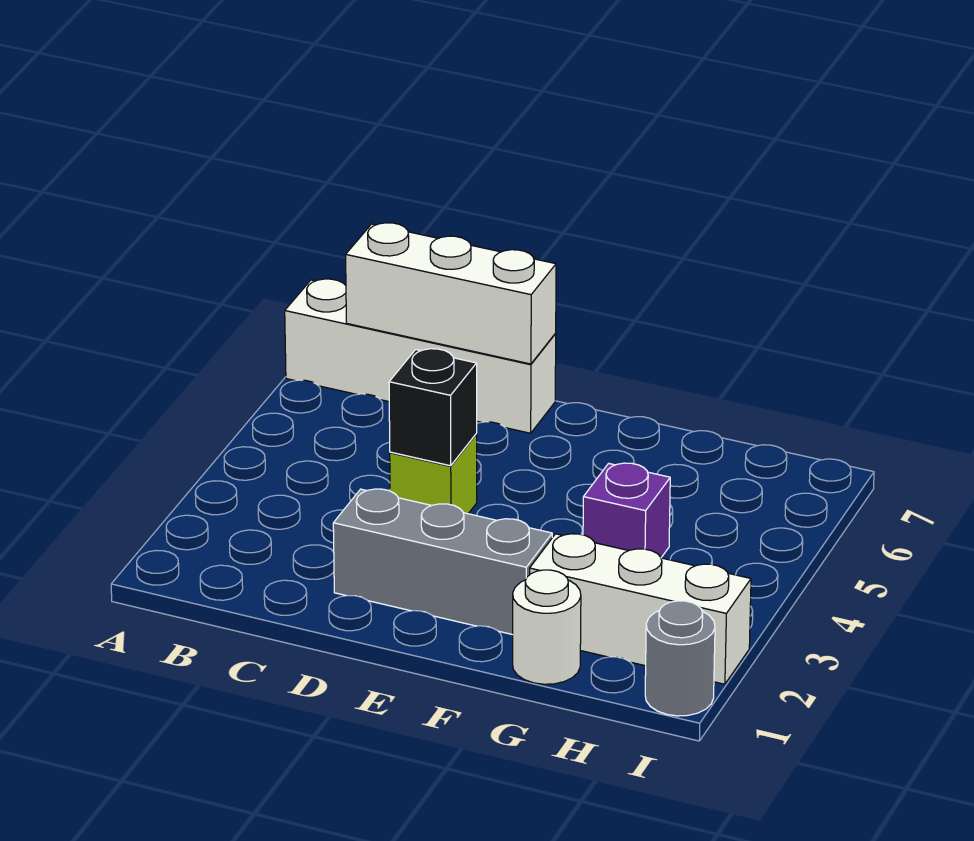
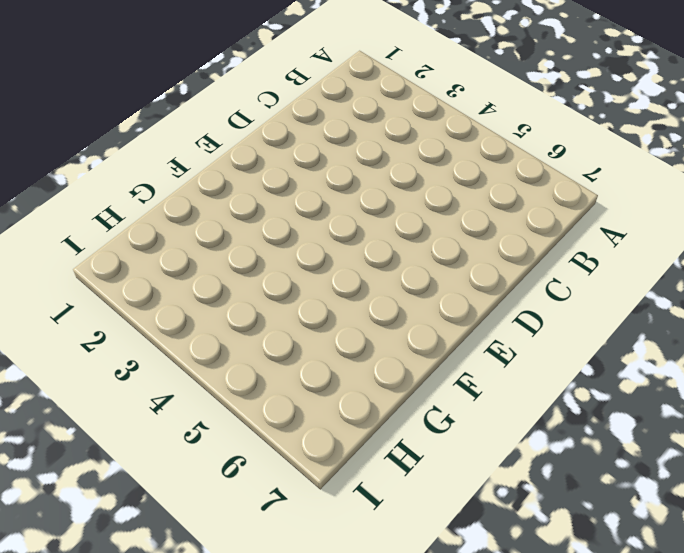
none -> white 1x4 brick [285,279,556,433]
none -> grey 1x3 brick [333,489,552,635]

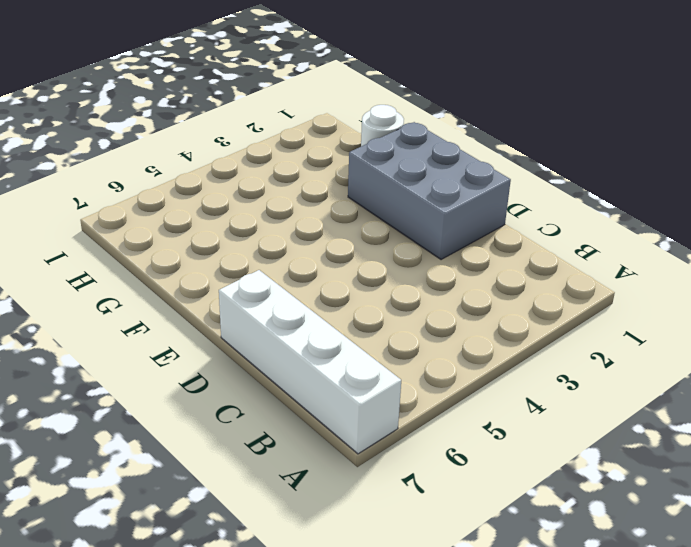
grey 2x3 brick [348,122,511,260] -> grey 1x3 brick [333,489,552,635]
none -> lime 1x1 brick [390,434,477,514]
none -> white 1x3 brick [530,534,751,684]

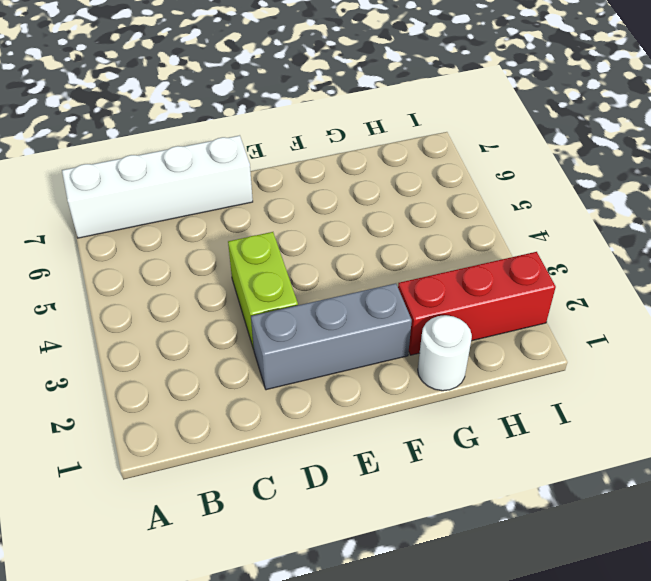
lime 1x2 brick [228,232,298,350] -> lime 1x1 brick [390,434,477,514]
red 1x3 brick [398,252,556,355] -> white 1x3 brick [530,534,751,684]
none -> purple 1x1 brick [583,463,670,557]
none -> grey 1x1 round brick [645,601,715,716]

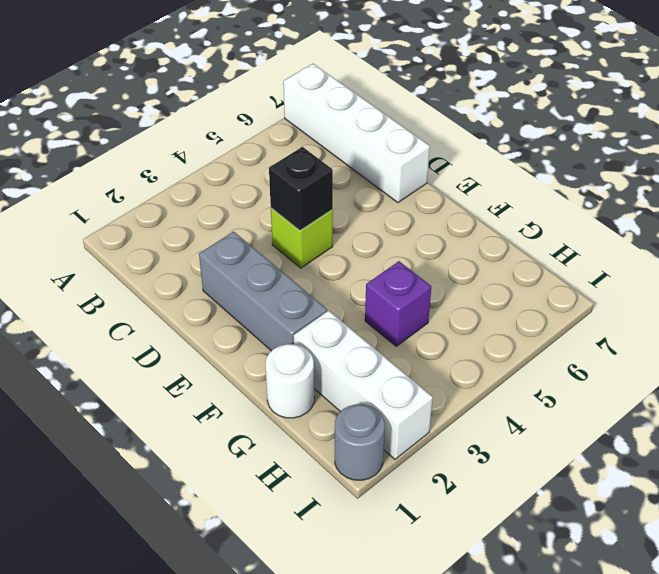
none -> white 1x3 brick [346,223,556,364]

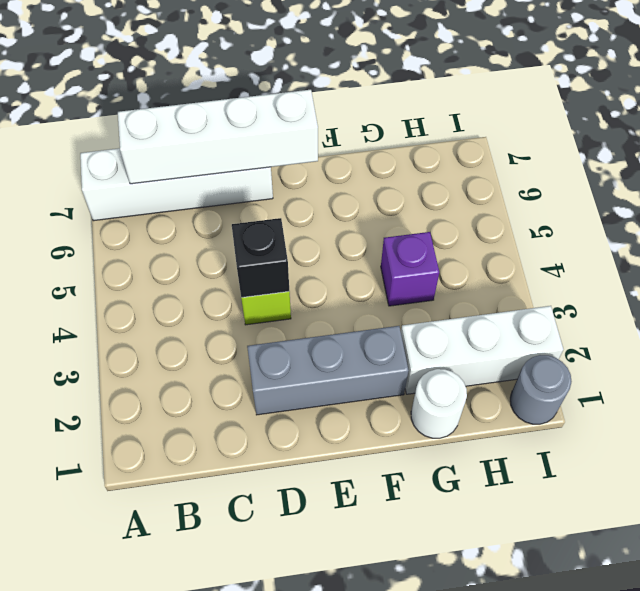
white 1x4 brick [118,90,318,184] -> white 1x3 brick [346,223,556,364]

